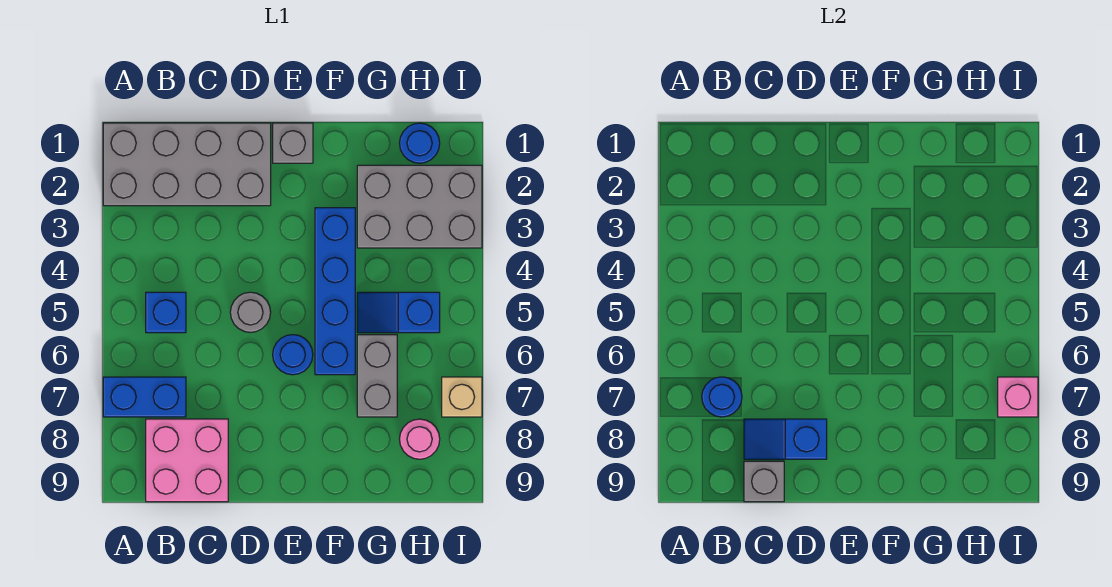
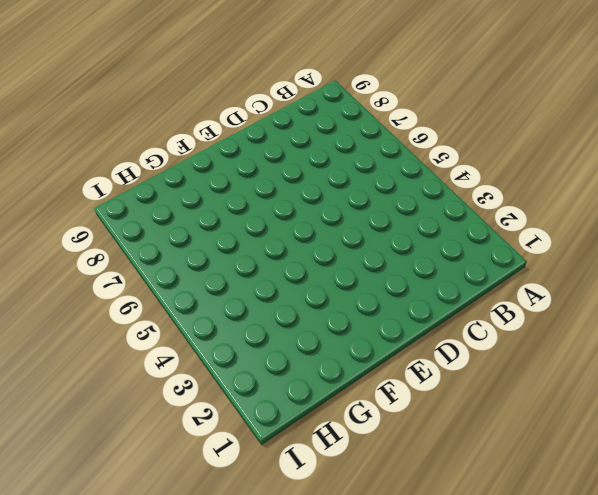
none -> grey 2x4 brick [103,123,271,206]
none -> blue 1x2 brick [103,377,186,417]
none -> blue 1x1 brick [146,292,186,333]

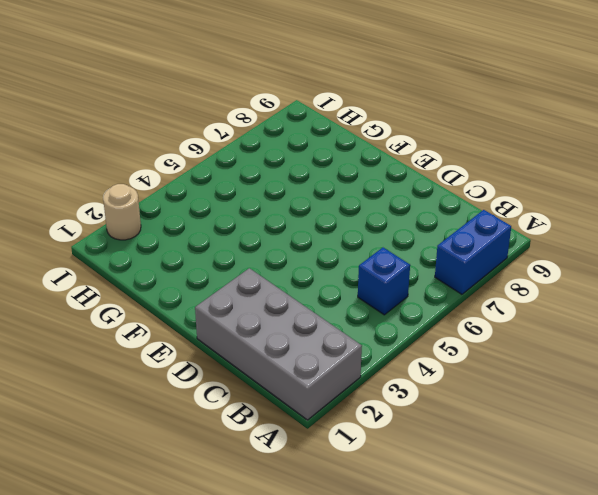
blue 1x2 brick [435,210,511,294] -> blue 1x2 brick turned to [103,377,186,417]
tan 1x1 round brick [103,184,141,240] -> grey 2x3 brick [357,165,482,248]
none -> pink 2x2 brick [146,419,228,502]
none -> grey 1x1 round brick [230,292,271,332]
none -> grey 1x1 brick [273,123,313,163]

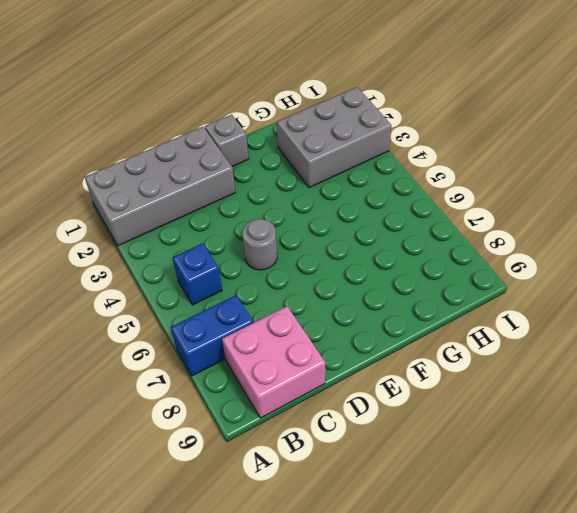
none -> blue 1x1 round brick [273,335,313,375]
none -> blue 1x4 brick [315,208,355,375]
none -> blue 1x2 slope [357,292,440,333]

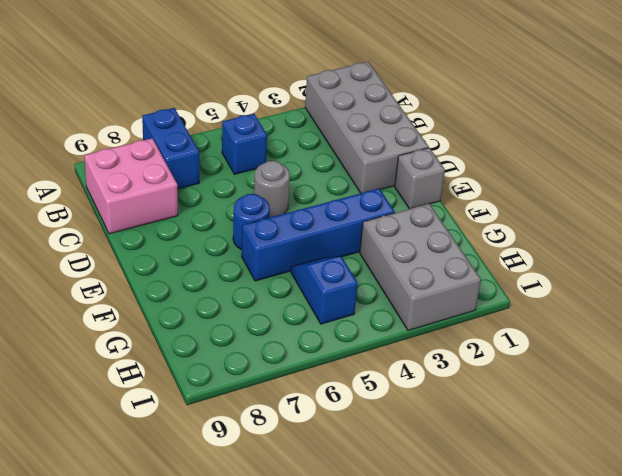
none -> grey 1x2 brick [357,335,397,417]
none -> blue 1x1 round brick [400,123,440,163]
none -> pink 1x1 round brick [400,419,440,459]

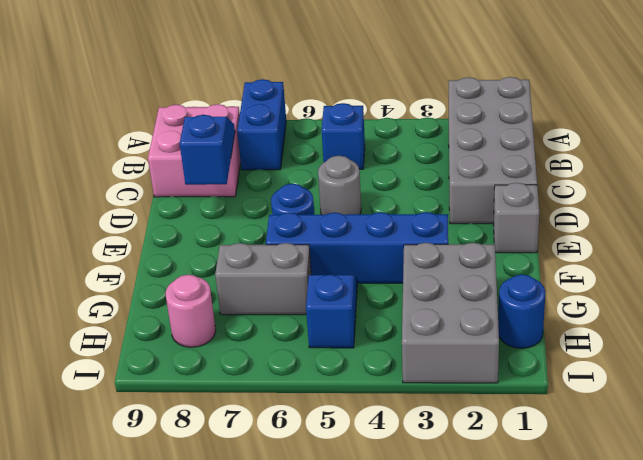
none -> tan 1x1 brick [442,377,482,417]
none -> blue 1x1 round brick [702,377,742,417]
none -> grey 1x1 brick [744,461,784,502]

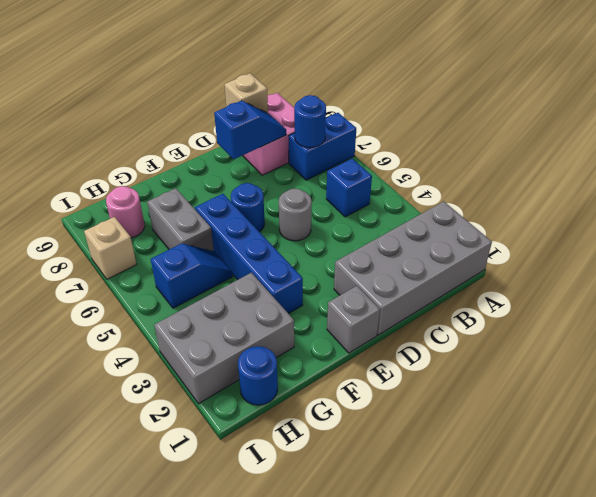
tan 1x1 brick [225,73,268,113] -> grey 1x1 brick [744,461,784,502]
none -> pink 1x1 brick [998,377,1038,417]

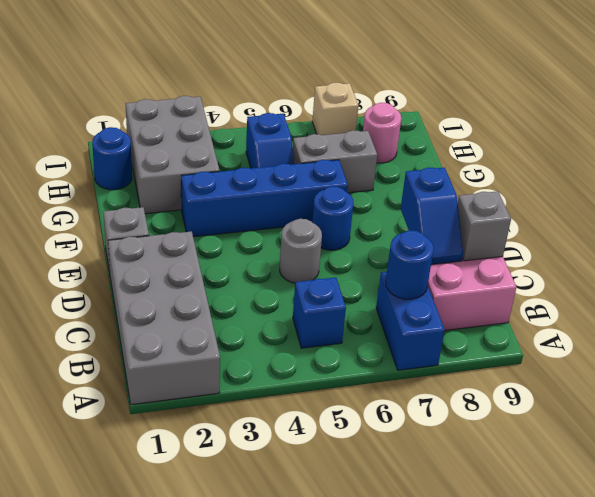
none -> pink 1x1 brick [998,377,1038,417]

